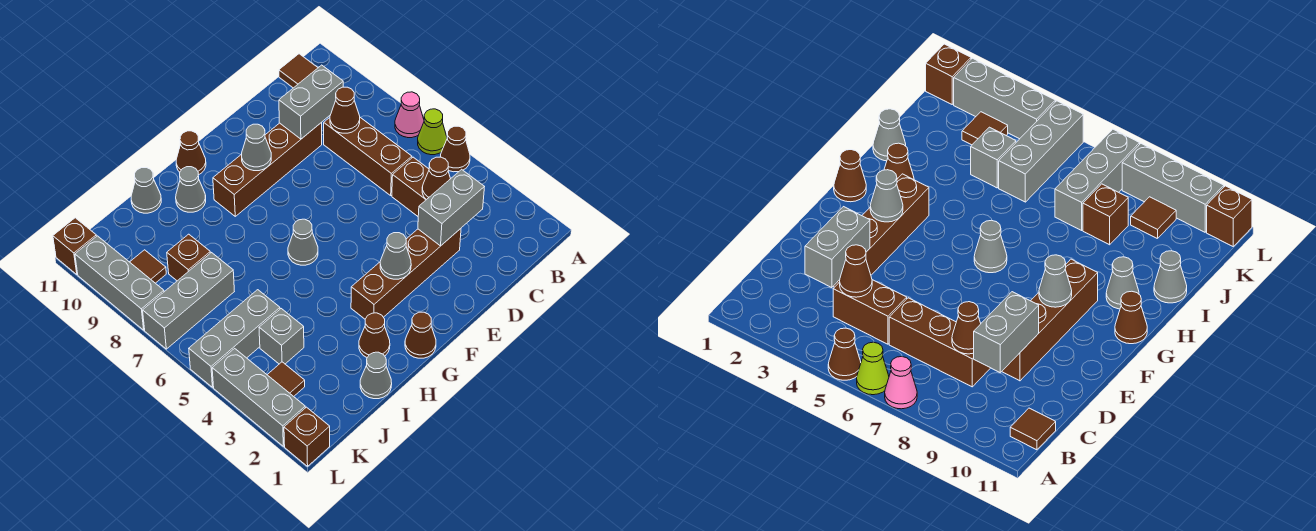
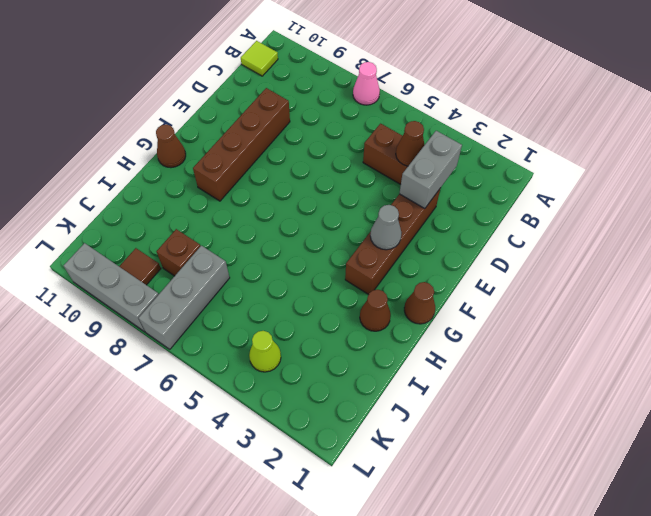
lime 1x1 tile [241,41,278,76] -> brown 1x1 tile [279,54,318,88]
lime 1x1 cone [249,331,281,372] -> lime 1x1 cone moved to [418,109,447,155]
none -> brown 1x1 cone [441,126,470,172]
none -> brown 1x3 brick [324,117,412,195]
none -> grey 1x1 cone [288,219,318,265]
none -> grey 1x1 cone [176,167,206,212]

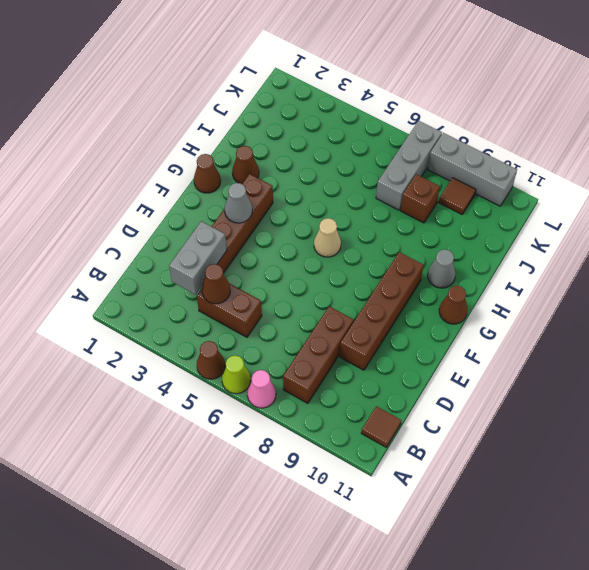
brown 1x3 brick [283,306,354,403] -> brown 1x3 brick turned to [324,117,412,195]
tan 1x1 cone [314,218,341,257] -> grey 1x1 cone [288,219,318,265]
none -> grey 1x1 cone [360,352,392,399]
none -> grey 1x1 cone [131,168,161,213]
none -> grey 1x1 brick [259,309,304,364]
none -> grey 1x3 brick [189,290,280,387]

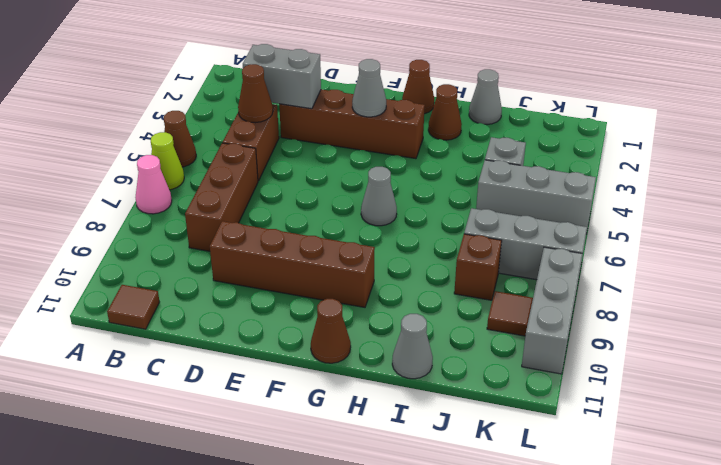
none -> grey 1x1 cone [176,167,206,212]
none -> brown 1x1 tile [267,362,305,396]
none -> brown 1x1 brick [284,407,330,466]
none -> grey 1x3 brick [212,348,305,446]

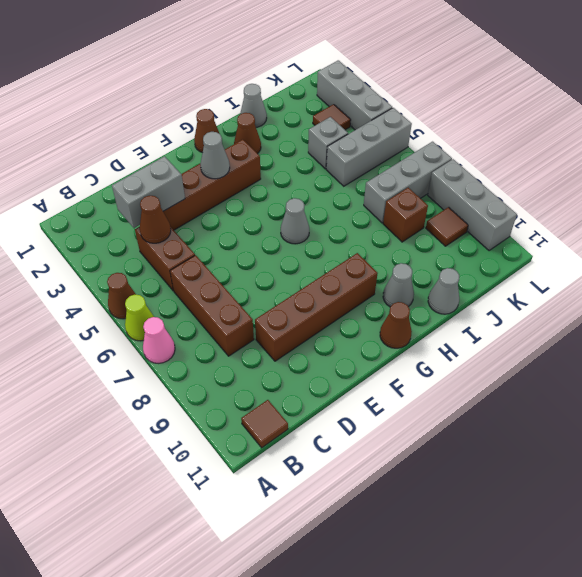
none -> brown 1x1 brick [284,407,330,466]
none -> brown 1x1 brick [53,218,96,275]
none -> brown 1x1 cone [330,87,360,133]
none -> grey 1x2 brick [279,65,343,139]

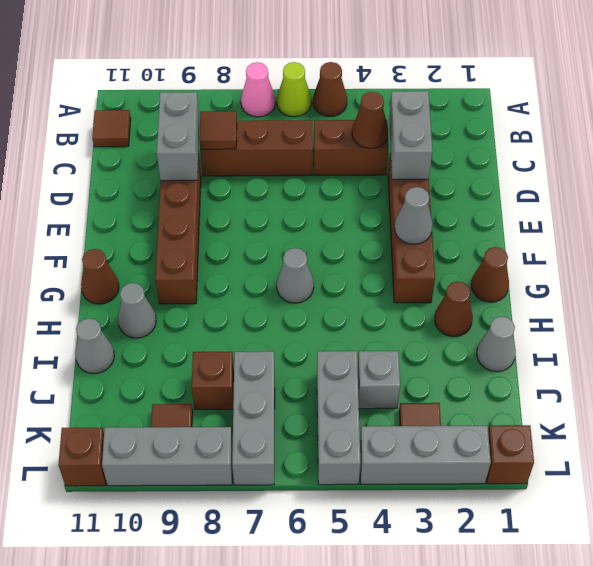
brown 1x1 tile [199,111,237,149] -> brown 1x1 cone [330,87,360,133]
none -> grey 1x1 cone [242,124,271,171]

